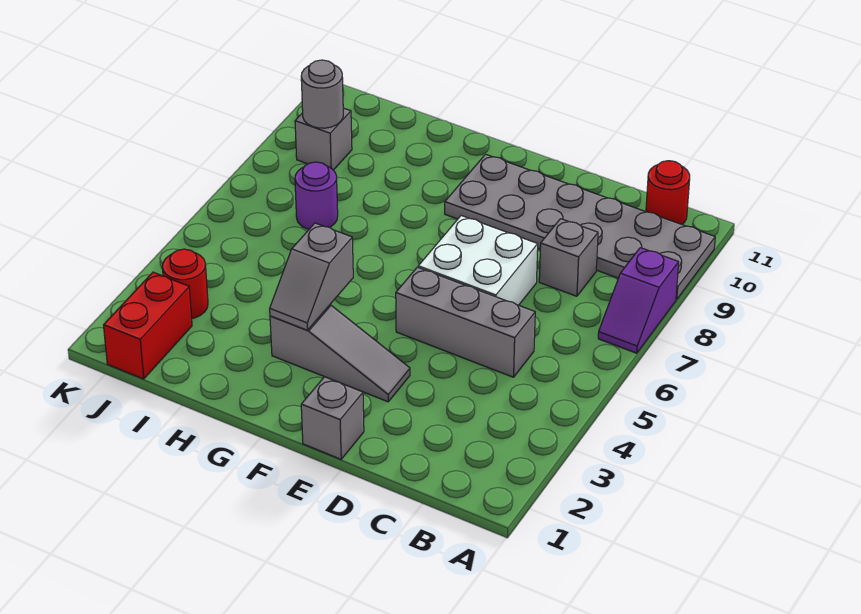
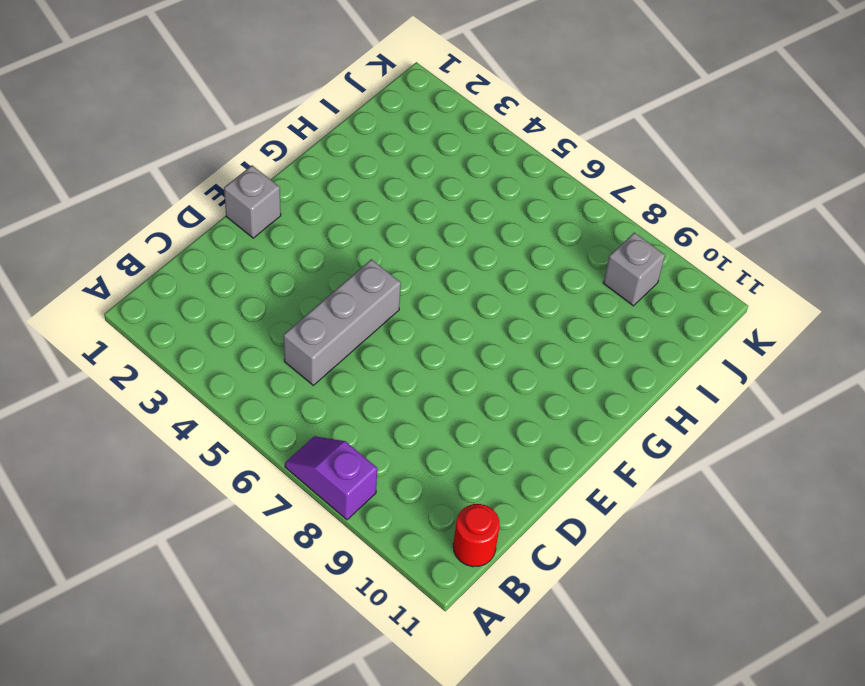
none -> grey 2x6 plate [445,154,715,300]
none -> grey 1x1 brick [539,219,598,296]
none -> white 2x2 brick [418,216,538,305]

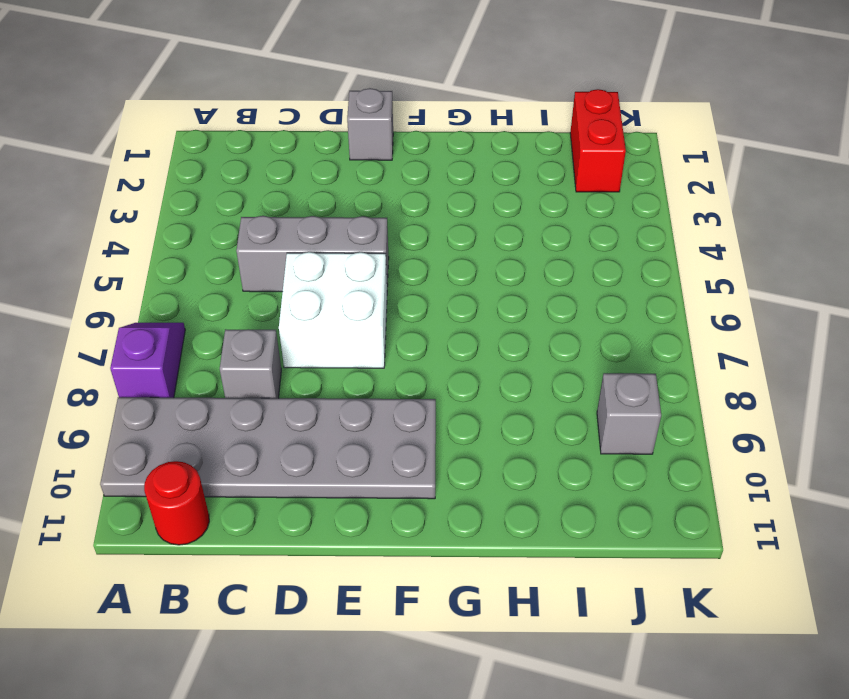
none -> grey 1x3 slope [270,305,410,402]
none -> purple 1x1 round brick [295,162,338,229]
none -> red 1x1 round brick [162,249,208,318]

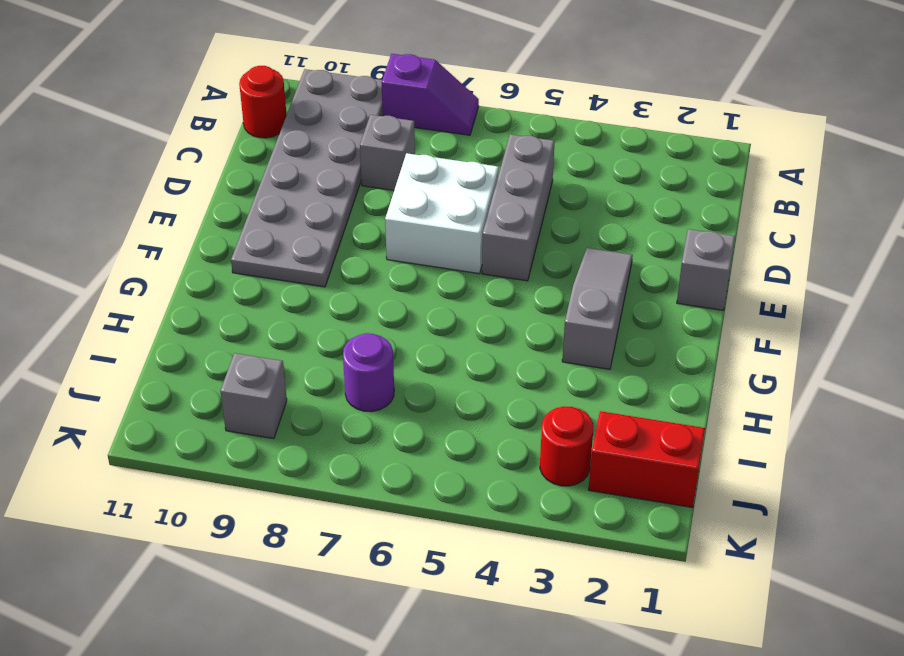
none -> grey 1x2 slope [270,223,353,330]
none -> grey 1x1 round brick [301,60,343,128]

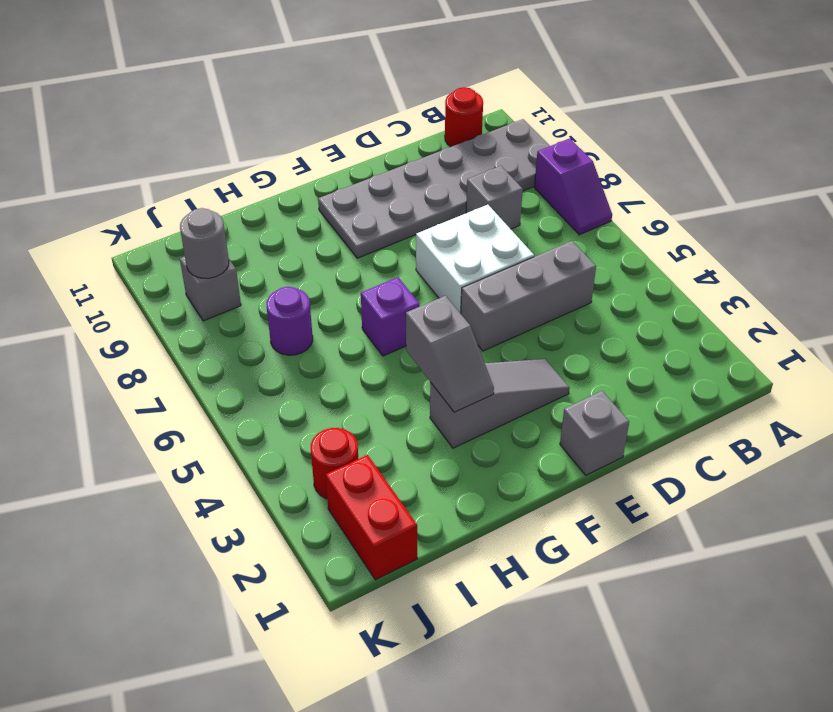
purple 1x1 brick [361,277,420,356] -> none

